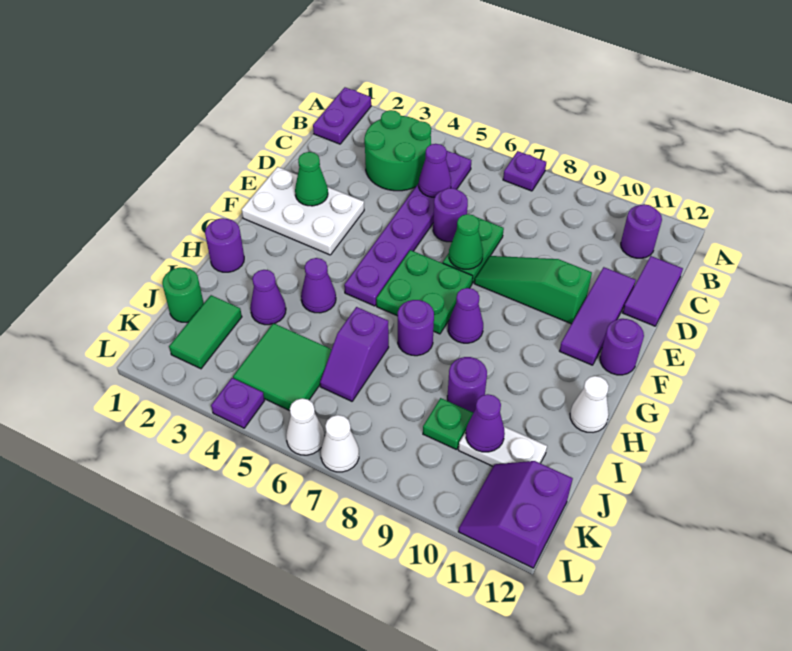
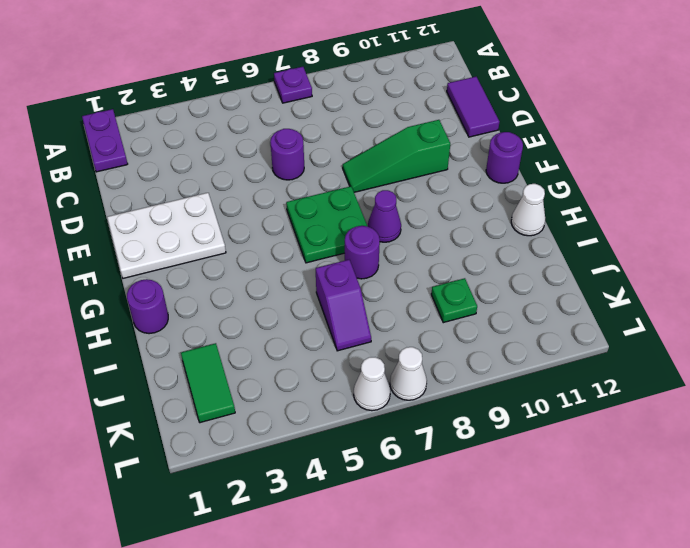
none -> green 2x2 round brick [364,110,431,191]
none -> purple 1x6 plate [344,151,471,306]
none -> purple 1x1 round brick [621,204,662,258]
none -> green 1x2 plate [443,218,504,283]

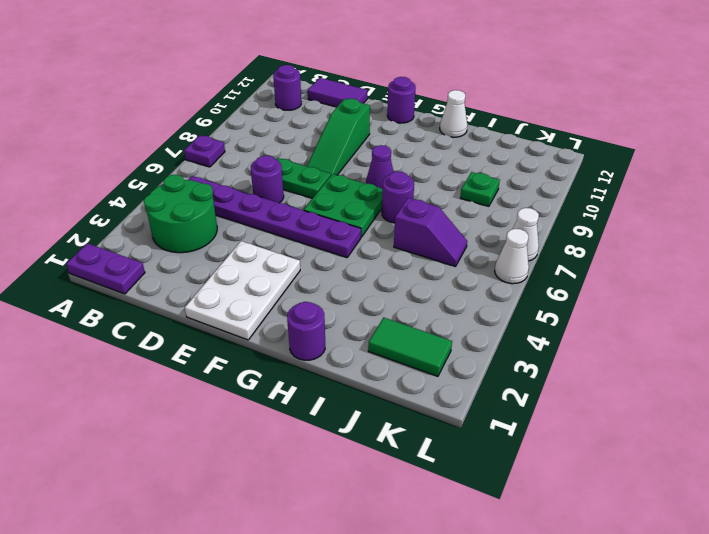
none -> purple 1x3 tile [560,267,636,365]
none -> purple 1x1 cone [301,258,336,313]
none -> purple 1x1 cone [250,270,286,325]
none -> purple 1x1 round brick [447,357,487,413]

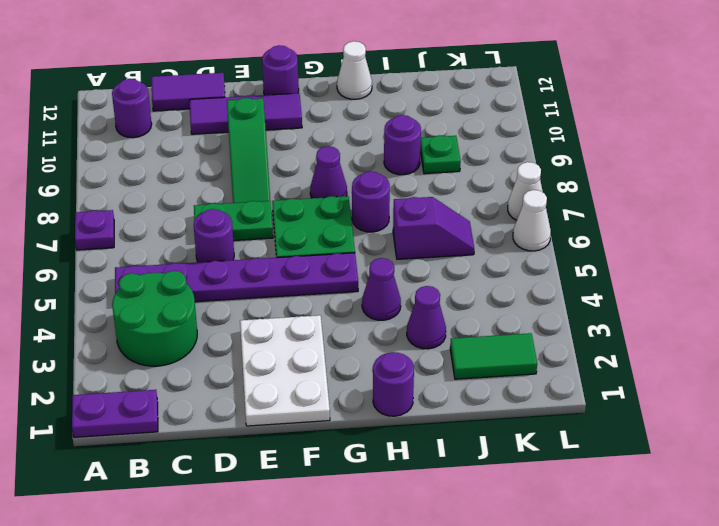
none -> green 1x1 round brick [162,268,204,322]
none -> green 2x2 tile [233,323,332,411]
none -> white 1x2 plate [458,427,547,466]
none -> purple 2x2 slope [458,461,573,568]

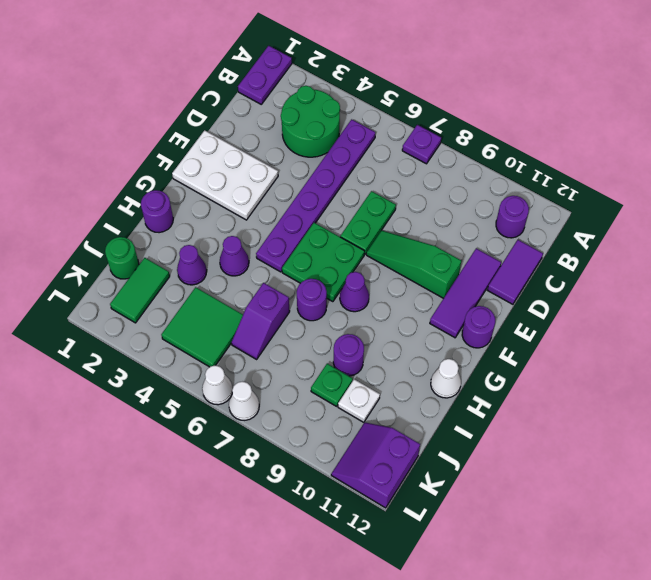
white 1x1 plate [338,379,380,422] -> white 1x2 plate [458,427,547,466]
none -> purple 1x1 round brick [433,188,468,242]
none -> purple 1x1 plate [211,378,265,428]
none -> purple 1x1 cone [419,144,451,197]
none -> green 1x1 cone [295,152,328,206]

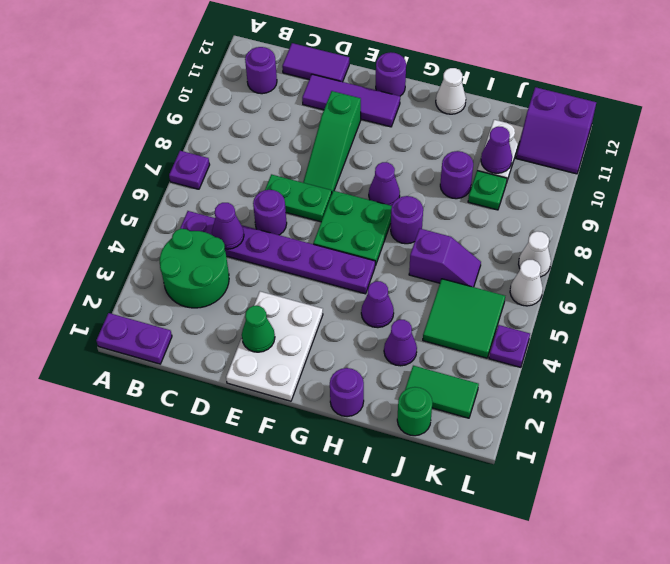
none -> green 1x1 cone [449,214,483,269]

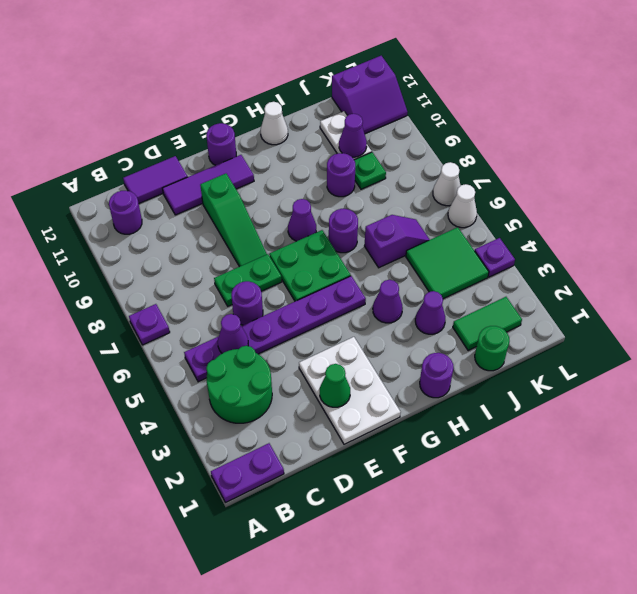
none -> green 1x1 cone [449,214,483,269]

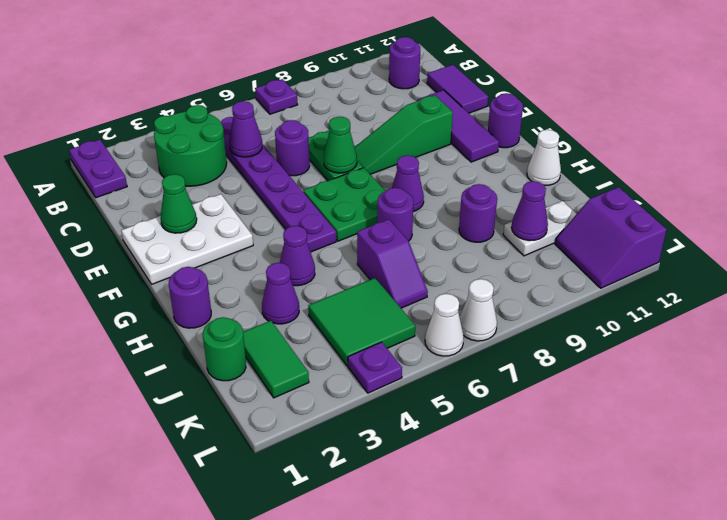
none -> green 1x1 plate [423,398,473,450]

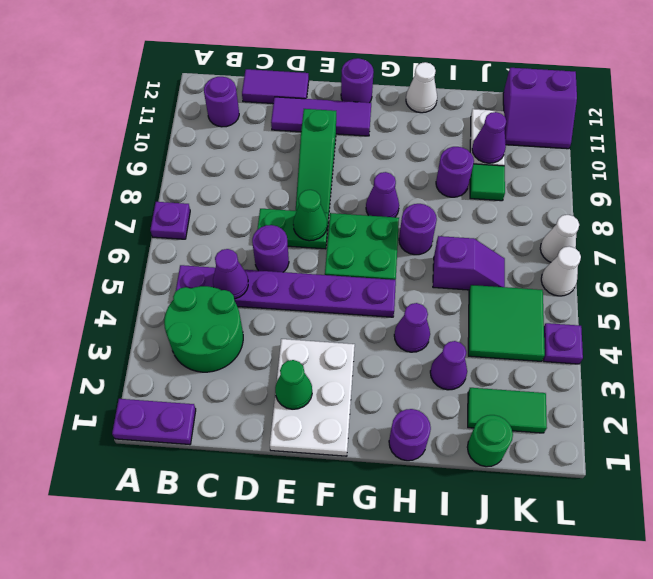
green 1x1 tile [470,164,505,201] -> green 1x1 plate [423,398,473,450]

